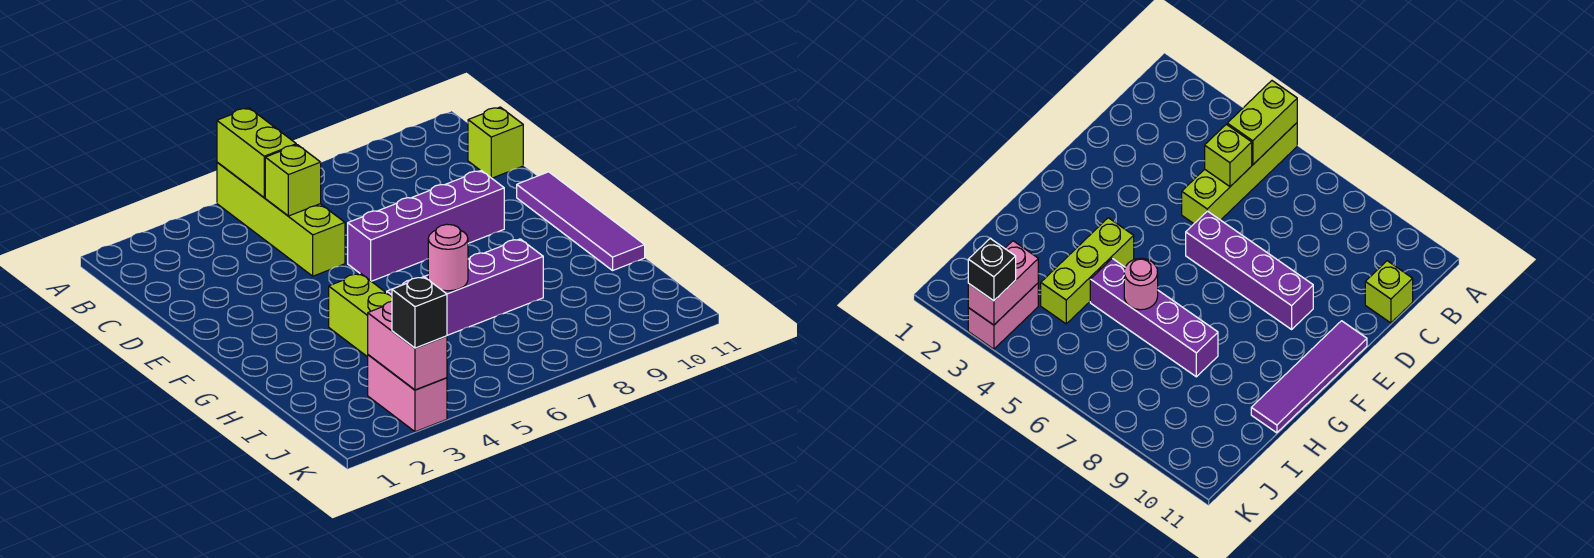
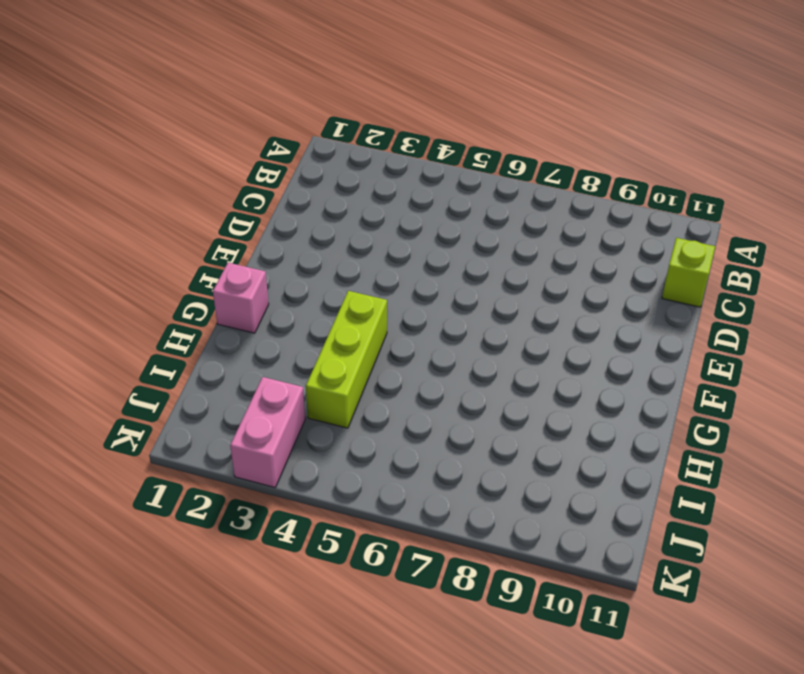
pink 1x1 brick [213,263,269,333] -> none
none -> lime 1x4 brick [217,162,345,276]
none -> purple 1x4 brick [348,171,504,281]
none -> purple 1x4 tile [517,172,645,270]

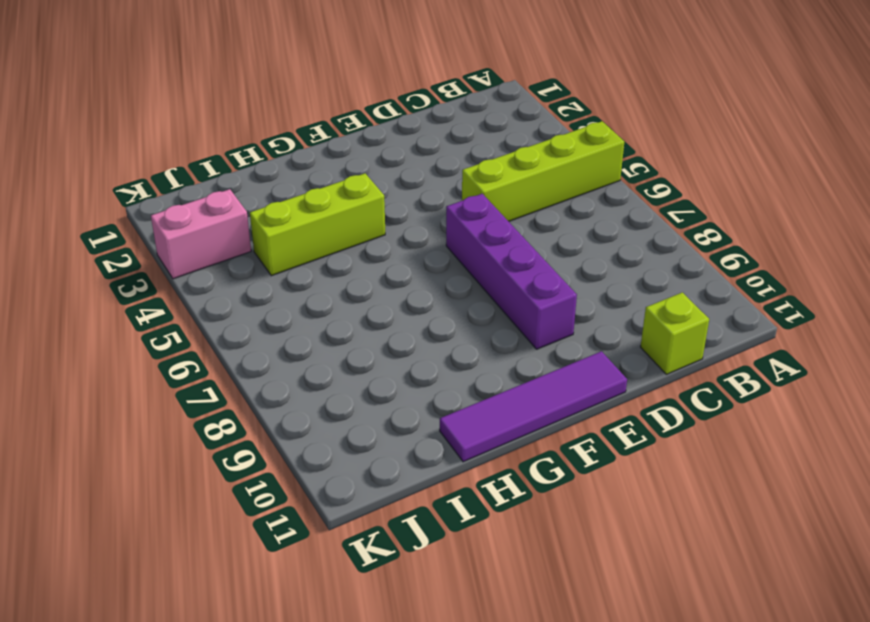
none -> purple 1x4 brick [387,239,543,335]
none -> lime 1x2 brick [217,108,296,197]
none -> lime 1x1 brick [265,145,321,216]

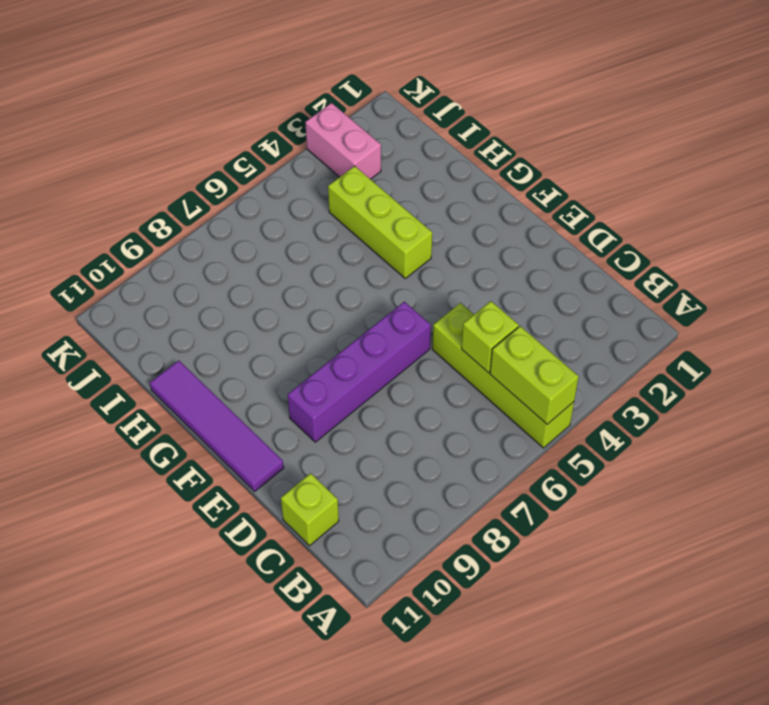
none -> purple 1x4 brick [387,239,543,335]
none -> pink 1x1 round brick [428,224,468,291]
none -> pink 1x2 brick [368,301,447,390]

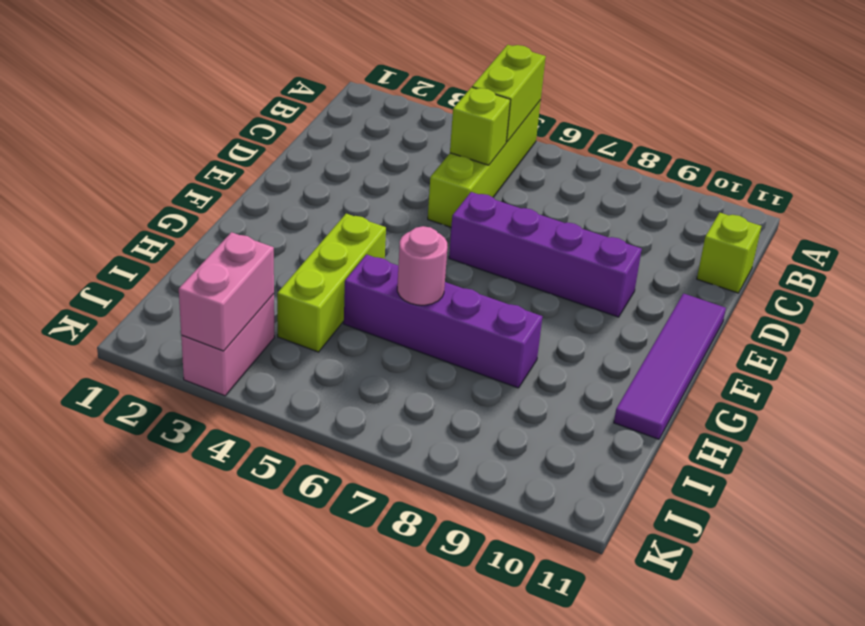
none -> black 1x1 brick [392,277,447,348]

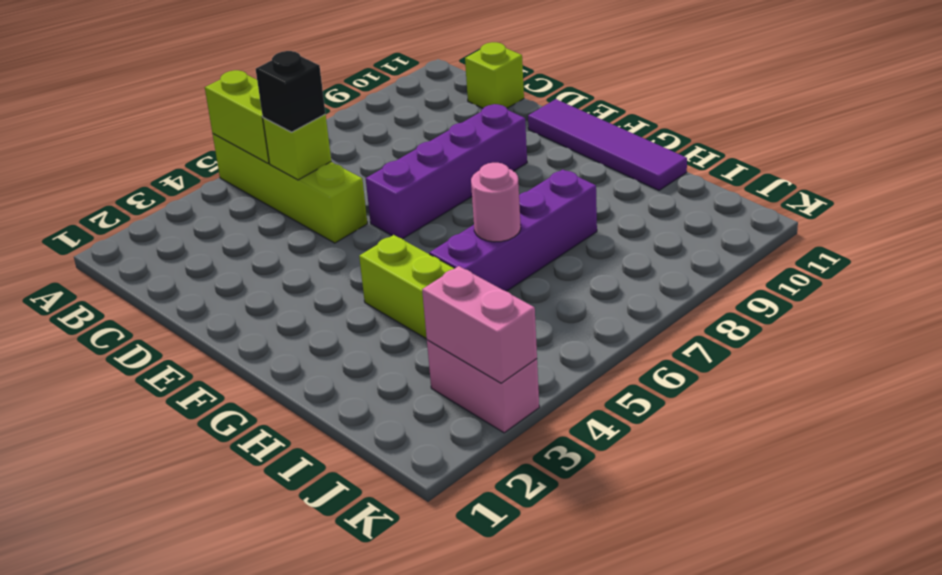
black 1x1 brick [256,51,325,132] -> black 1x1 brick moved to [392,277,447,348]

